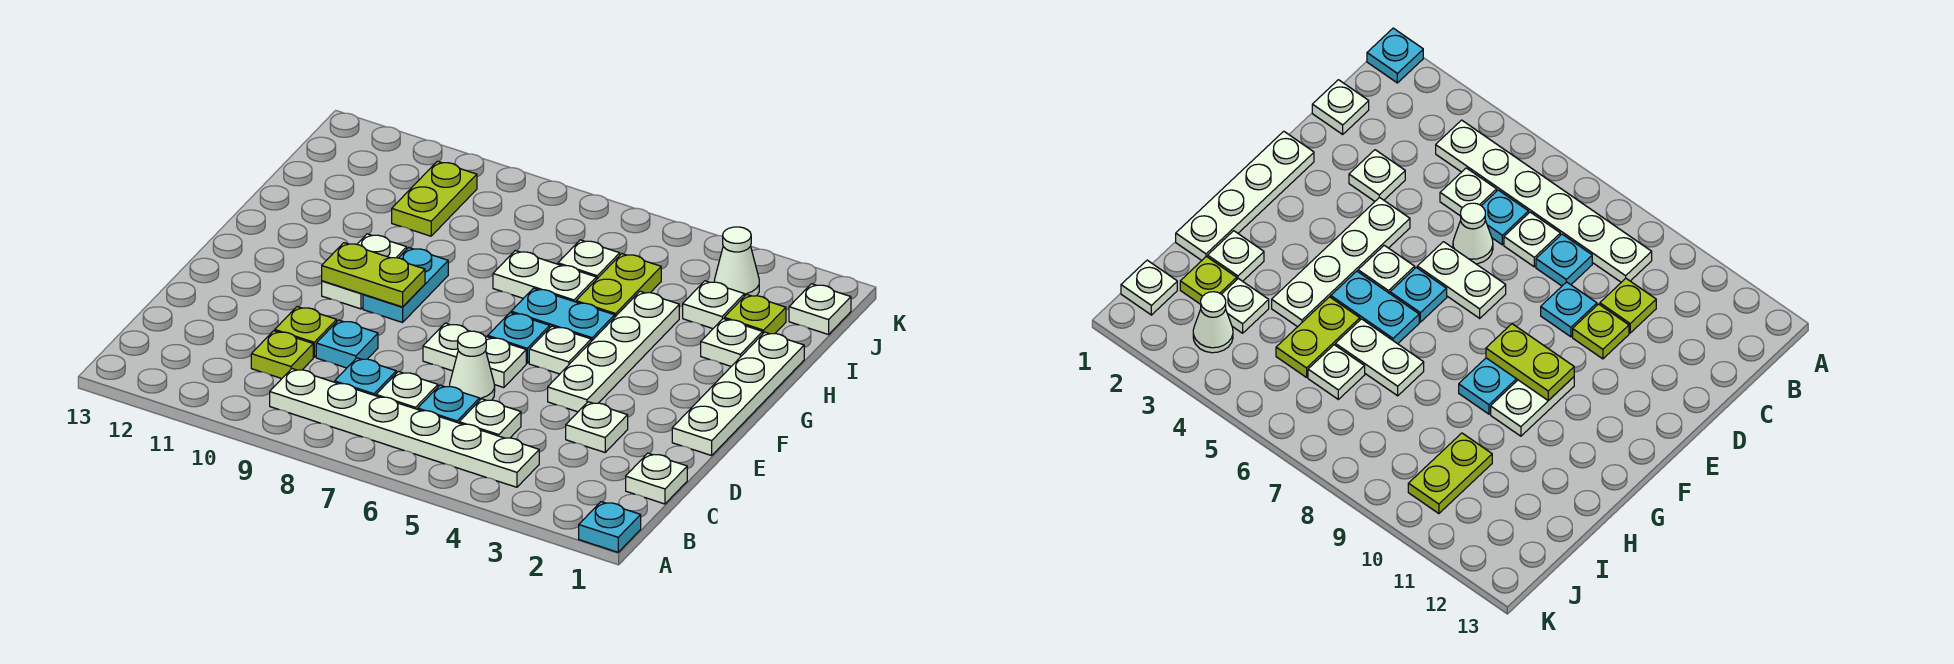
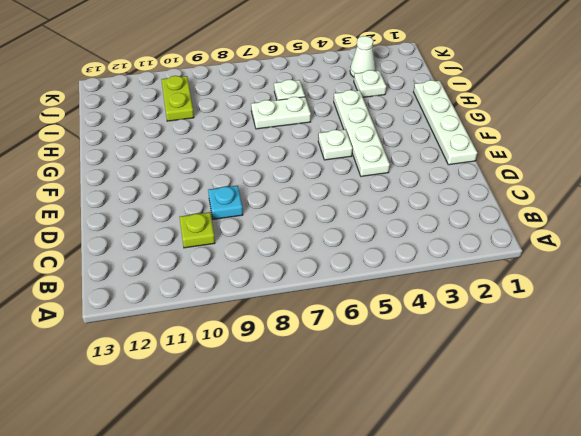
none -> cyan 1x1 plate [579,502,641,552]
none -> white 1x6 plate [270,369,539,487]
none -> white 1x1 plate [626,453,687,504]
none -> white 1x1 plate [459,399,521,438]

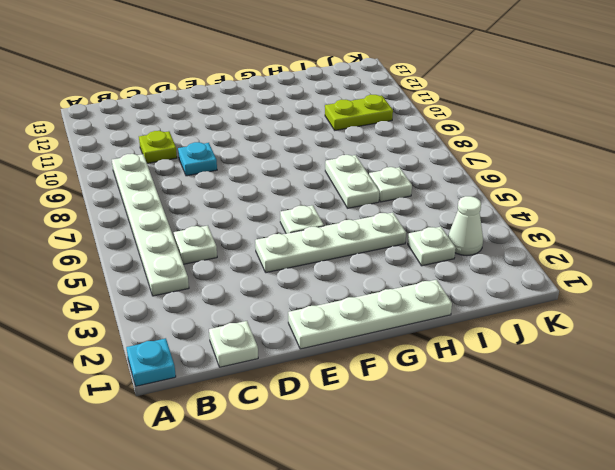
none -> cyan 1x1 plate [418,385,479,423]
none -> white 1x1 plate [376,372,438,409]
none -> cyan 1x1 plate [335,358,396,396]
none -> white 1x1 plate [566,402,628,452]

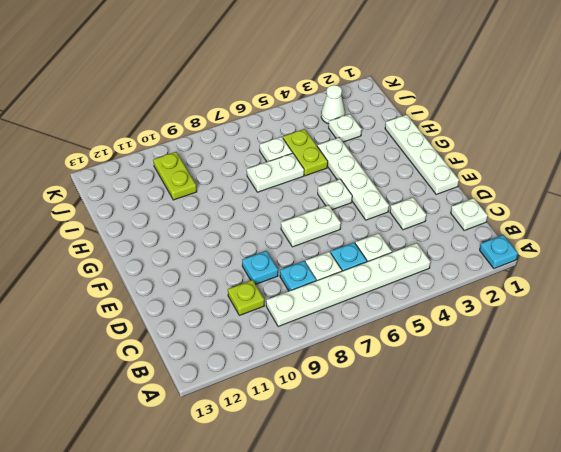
none -> white 1x1 cone [449,331,495,401]
none -> lime 1x1 plate [275,307,337,357]
none -> cyan 1x1 plate [488,313,550,363]
none -> cyan 1x2 plate [363,248,448,322]

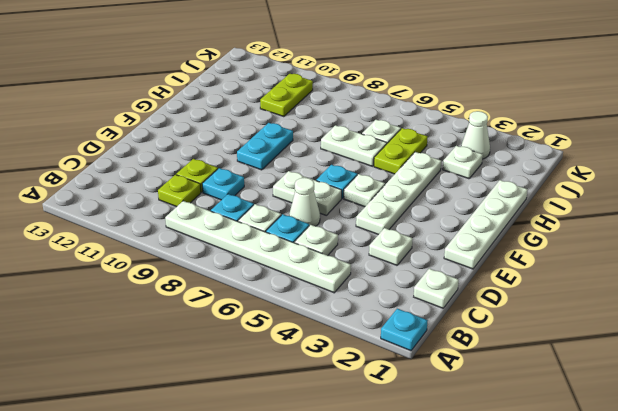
none -> white 1x2 plate [322,234,407,309]
none -> cyan 1x2 plate [511,288,615,341]
none -> white 1x1 plate [701,319,763,366]
none -> lime 1x1 plate [724,294,786,334]

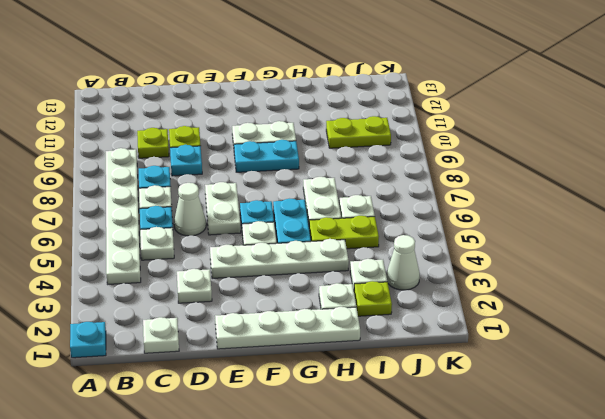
none -> white 1x1 plate [789,284,851,335]
none -> lime 1x2 plate [322,243,425,307]

